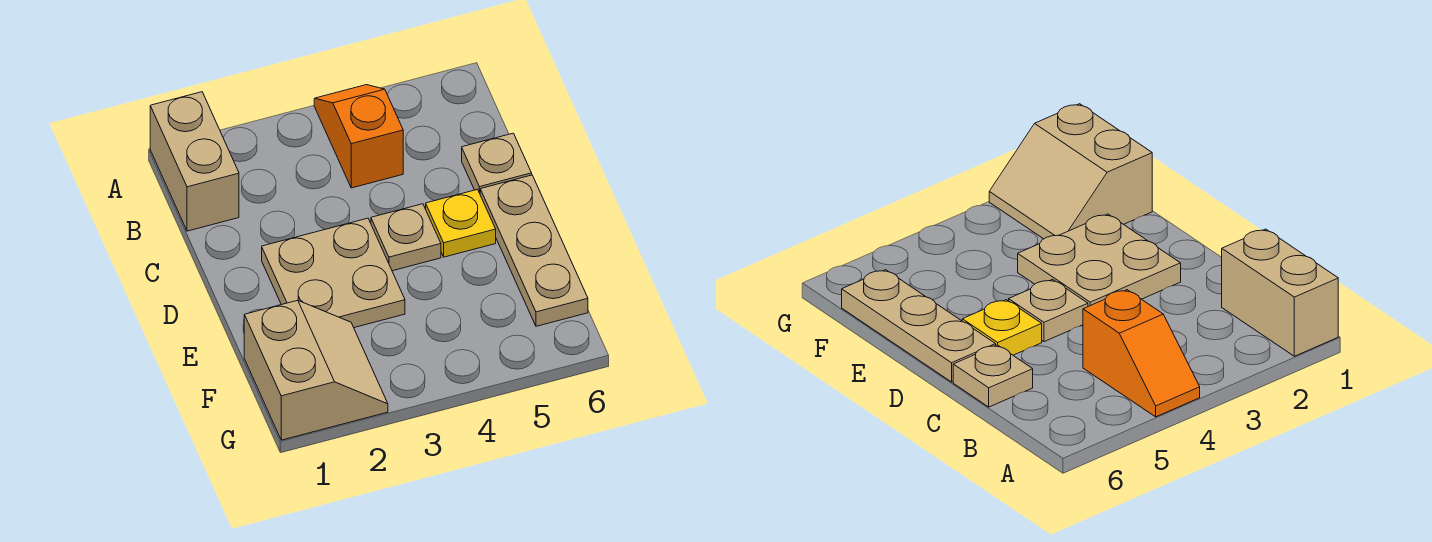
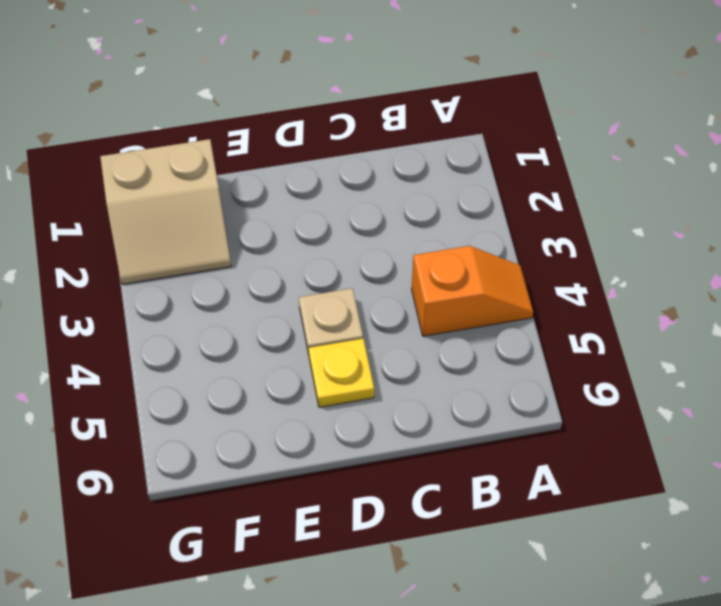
none -> tan 1x2 brick [150,92,239,231]
none -> tan 1x1 plate [462,133,532,193]

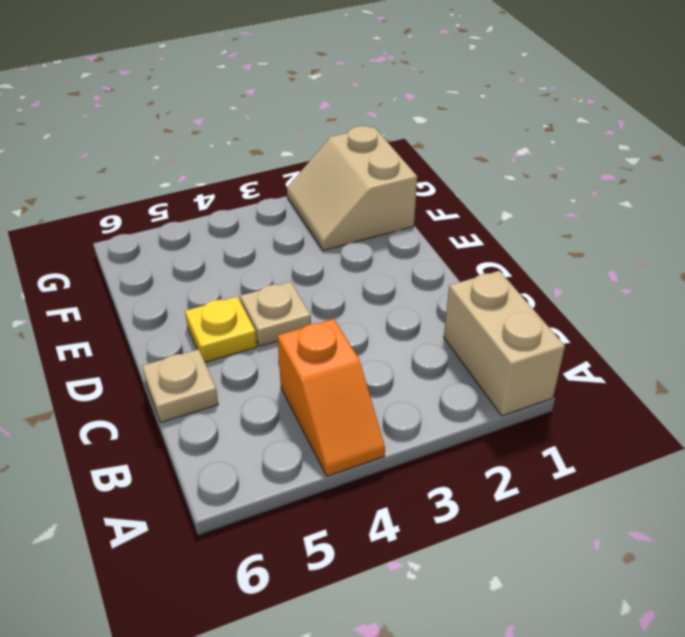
none -> tan 2x2 plate [262,218,405,328]
none -> tan 1x3 plate [480,175,588,326]

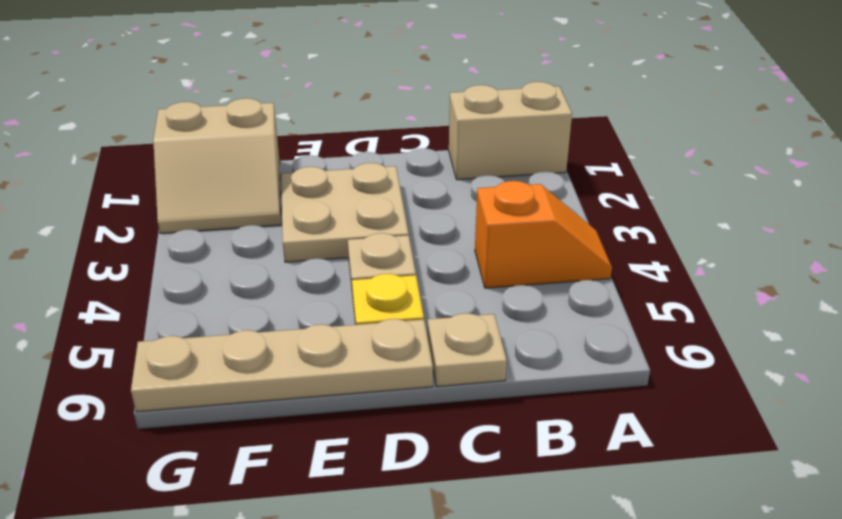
tan 1x4 plate [131,319,433,412] -> tan 1x3 plate [480,175,588,326]

